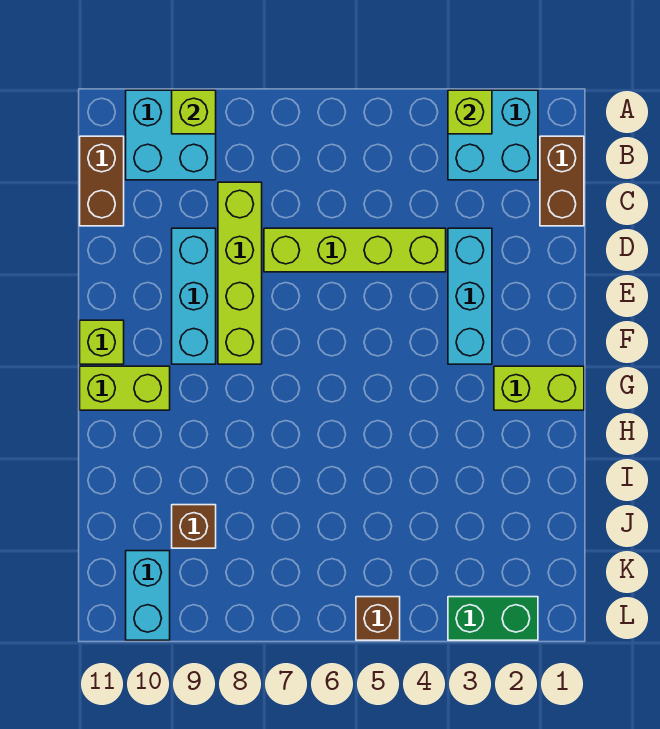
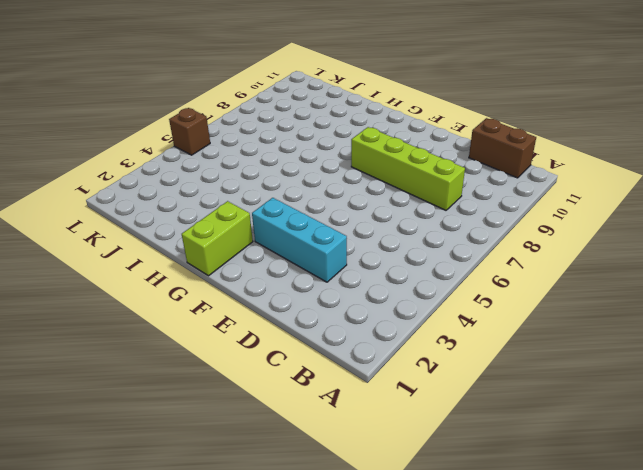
none -> cyan 2x2 brick [448,90,538,180]
none -> cyan 2x2 brick [126,90,216,180]
none -> brown 1x2 brick [540,136,584,226]

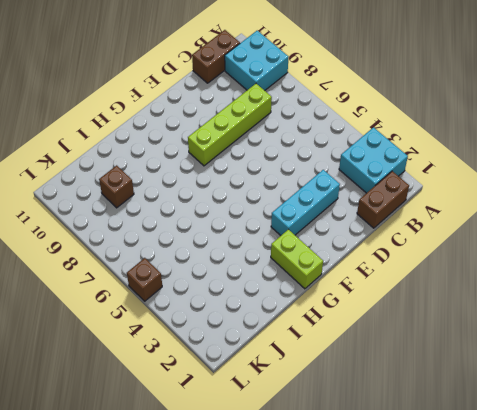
none -> lime 1x4 brick [264,228,446,272]
none -> cyan 1x3 brick [172,228,216,364]
none -> lime 1x1 brick [80,320,124,364]

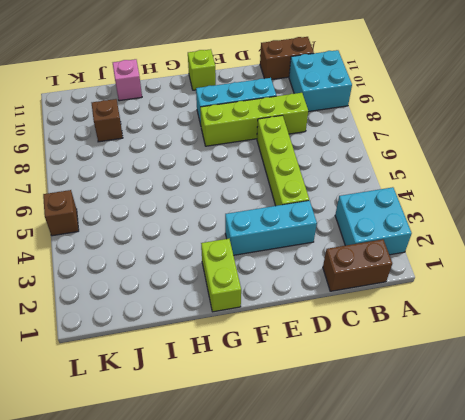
pink 1x1 brick [113,59,142,101] -> none
none -> lime 1x2 brick [80,366,170,410]
none -> cyan 1x2 brick [126,551,170,640]
none -> green 1x2 brick [448,597,538,640]

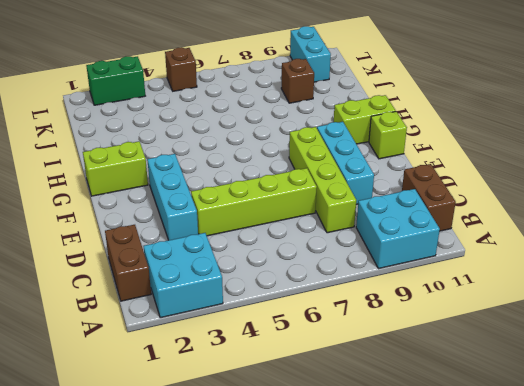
none -> lime 1x1 brick [448,90,492,134]
none -> lime 1x1 brick [172,90,216,134]

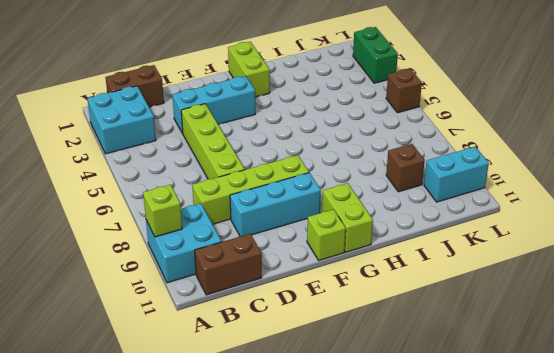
none -> lime 1x1 brick [448,90,492,134]

